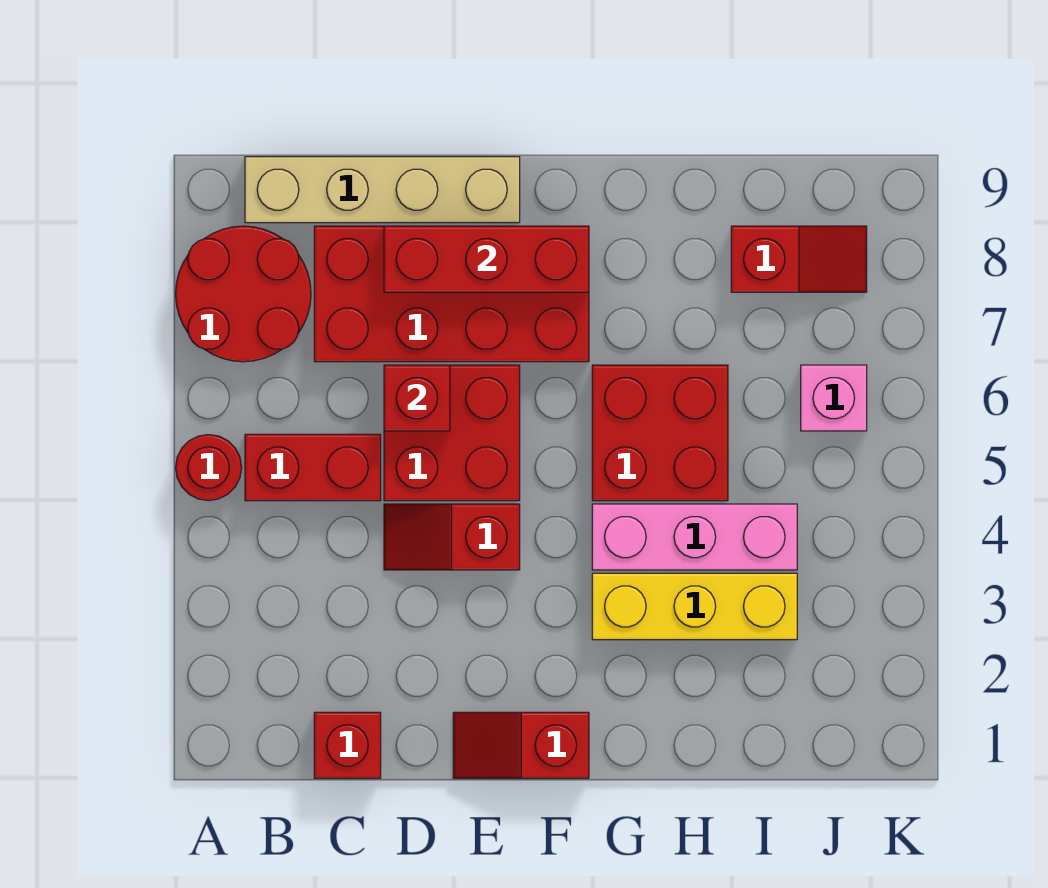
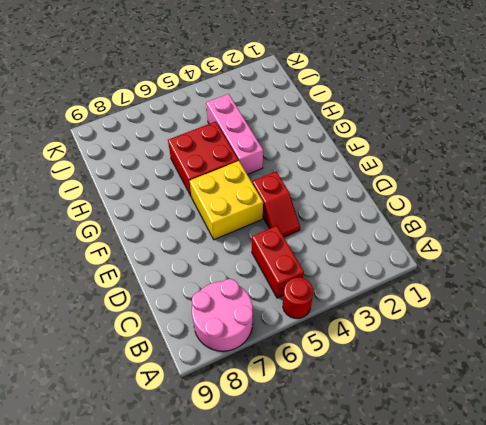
pink 2x2 round brick [192,279,253,351] -> red 2x2 round brick [176,226,311,362]
yellow 2x2 brick [190,161,263,240] -> red 2x2 brick [384,365,520,501]
none -> tan 1x4 brick [245,157,520,223]
none -> red 1x1 brick [314,712,381,778]
none -> red 2x4 brick [314,226,589,362]

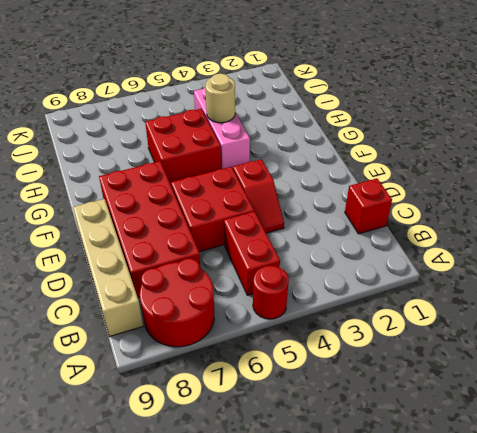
tan 1x1 round brick [205,74,235,123] -> none
none -> red 1x2 slope [453,712,589,778]
none -> yellow 1x3 brick [592,573,797,640]
none -> red 1x2 slope [731,226,867,292]

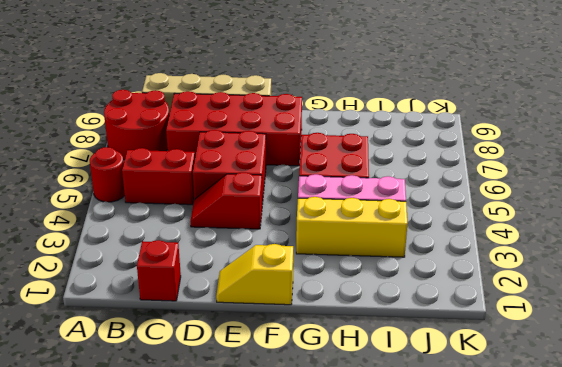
yellow 1x2 slope [216,244,293,305] -> red 1x2 slope [453,712,589,778]
none -> red 1x2 slope [731,226,867,292]
none -> pink 1x1 brick [801,365,867,431]
none -> red 1x1 brick [384,365,450,431]

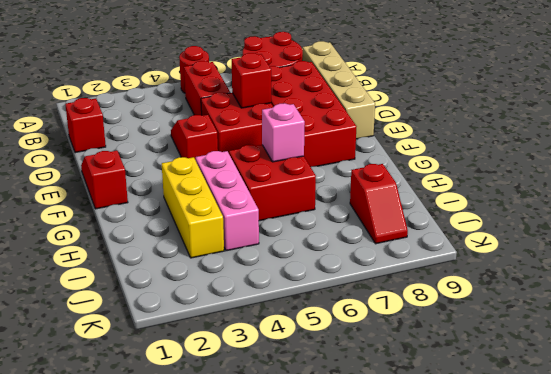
pink 1x1 brick [262,103,305,162] -> pink 1x1 brick moved to [801,365,867,431]
none -> red 1x3 brick [384,226,589,292]

